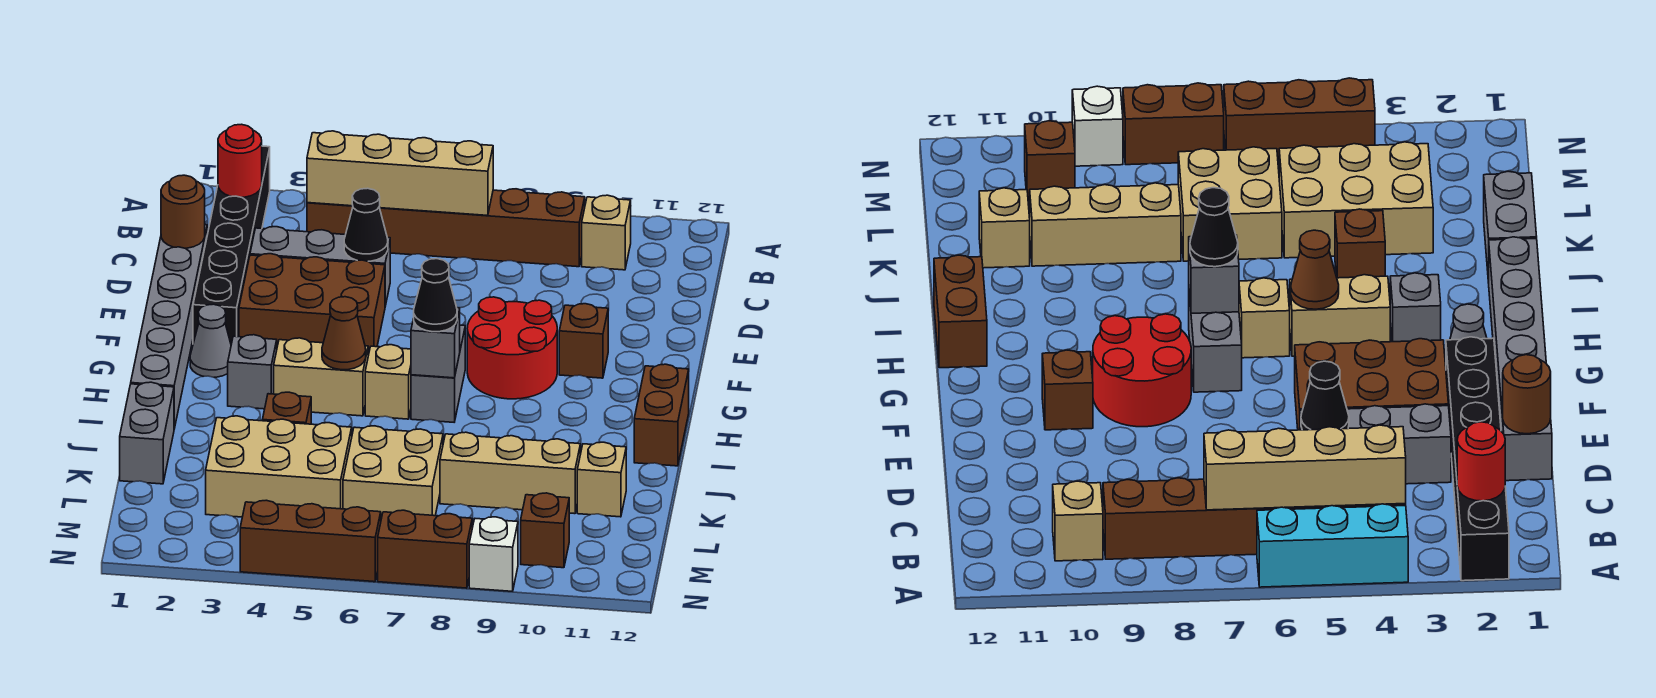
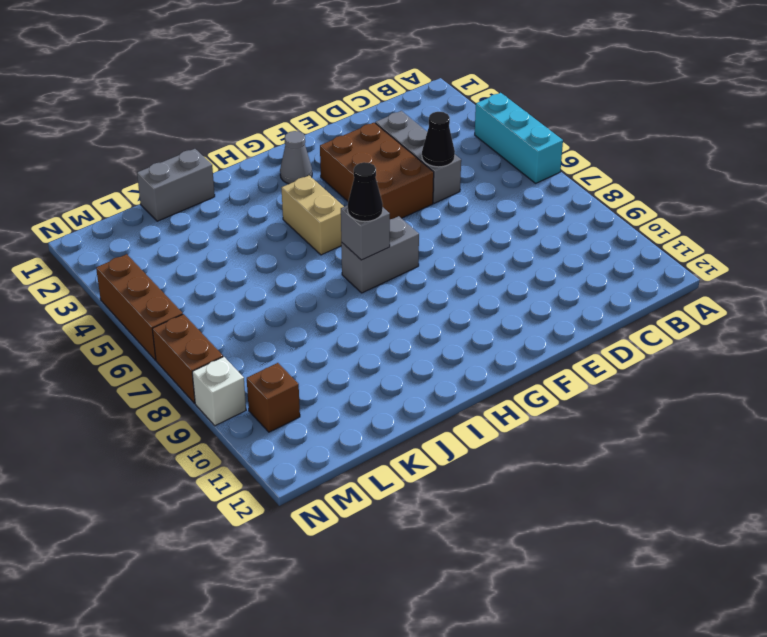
none -> black 1x6 brick [193,146,270,344]
none -> brown 1x6 brick [307,189,585,267]
none -> tan 1x1 brick [582,195,631,270]
none -> grey 1x6 brick [131,224,207,429]

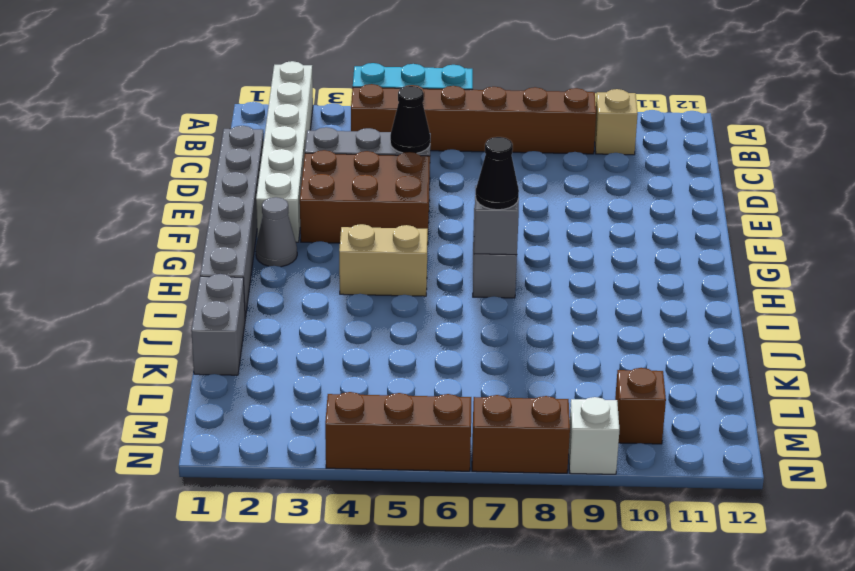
white 1x6 brick [256,61,313,242] -> black 1x6 brick [193,146,270,344]
none -> red 2x2 round brick [467,297,557,399]
none -> brown 1x1 brick [559,304,608,378]
none -> grey 1x1 brick [228,335,277,409]
none -> tan 1x1 brick [365,345,411,419]

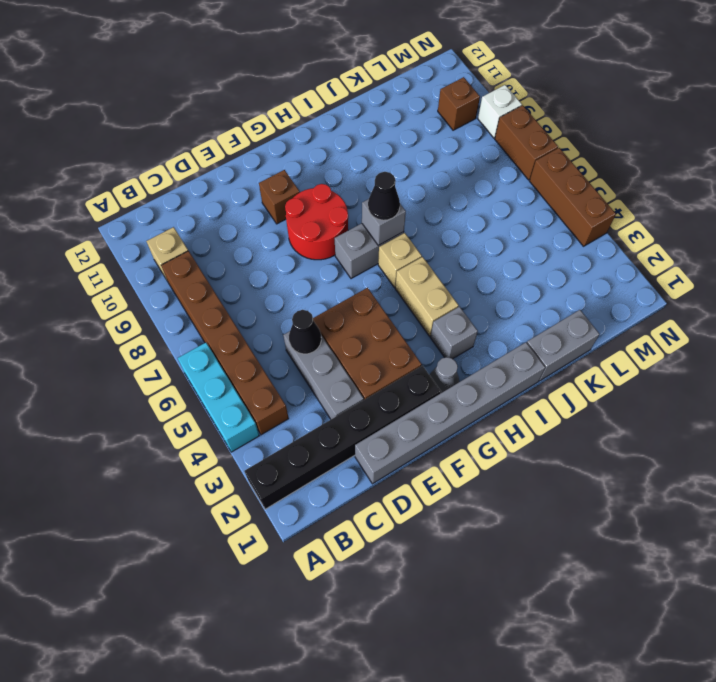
none -> brown 1x2 brick [634,364,689,466]
none -> brown 1x1 brick [262,392,311,424]
none -> tan 2x3 brick [206,416,352,517]
none -> tan 2x2 brick [343,426,443,519]

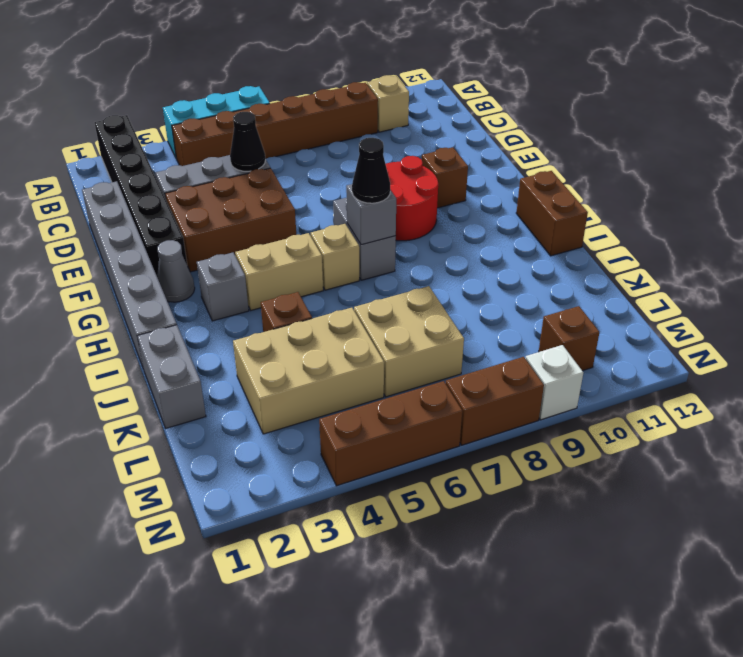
none -> tan 1x3 brick [440,432,580,514]
none -> tan 1x1 brick [577,442,626,517]
none -> red 1x1 round brick [218,124,262,197]
none -> tan 1x4 brick [307,131,493,215]

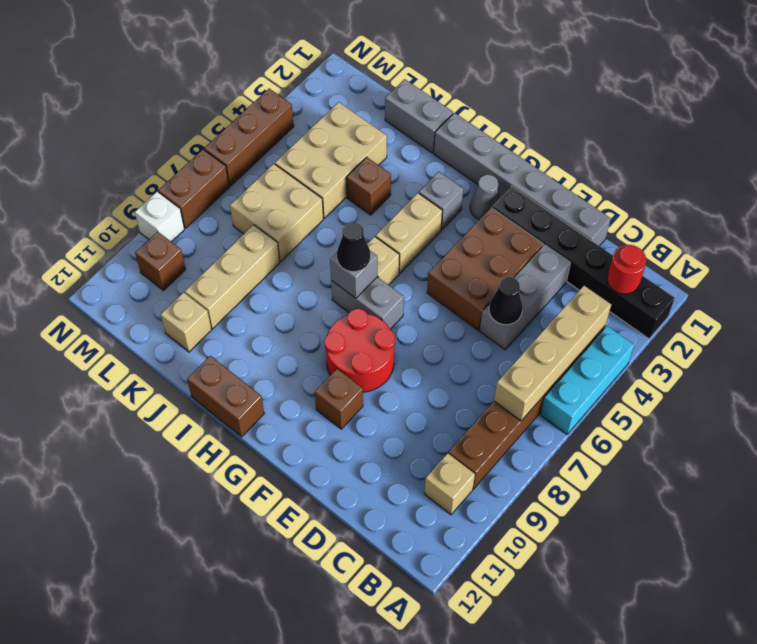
none -> brown 1x1 round brick [161,175,205,248]
none -> brown 1x1 cone [322,297,366,370]

